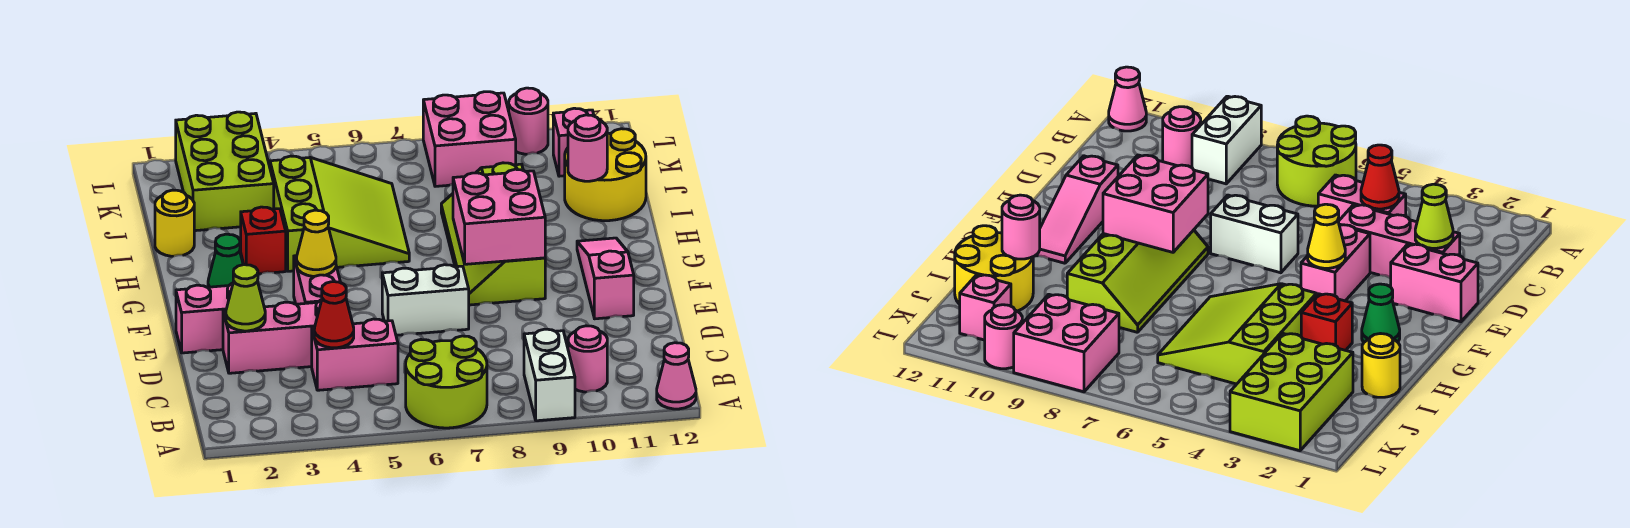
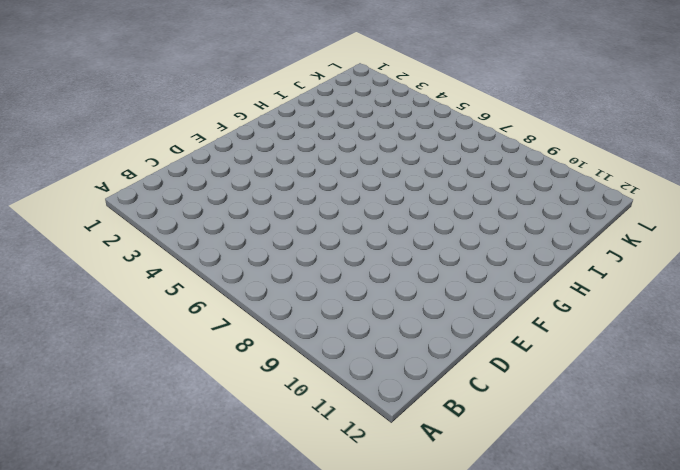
none -> lime 2x2 round brick [406,336,487,428]
none -> white 1x2 brick [524,329,575,421]
none -> pink 1x1 cone [657,343,696,409]

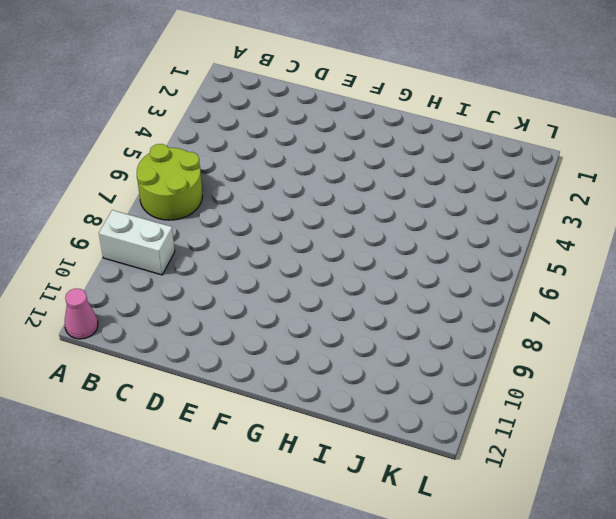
none -> pink 1x1 round brick [568,326,607,392]
none -> pink 1x2 brick [312,319,398,390]
none -> pink 1x3 brick [223,300,322,373]

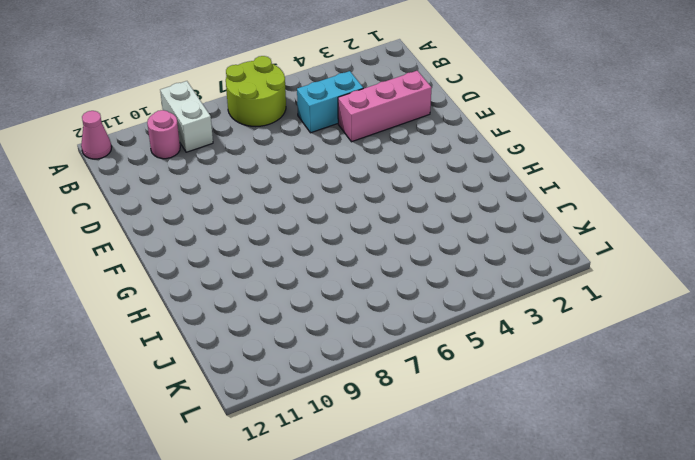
cyan 1x2 brick [297,71,363,133] -> pink 1x2 brick [312,319,398,390]
none -> pink 1x2 brick [176,283,233,353]
none -> pink 1x2 brick [294,256,340,304]
none -> white 1x2 brick [382,265,469,335]

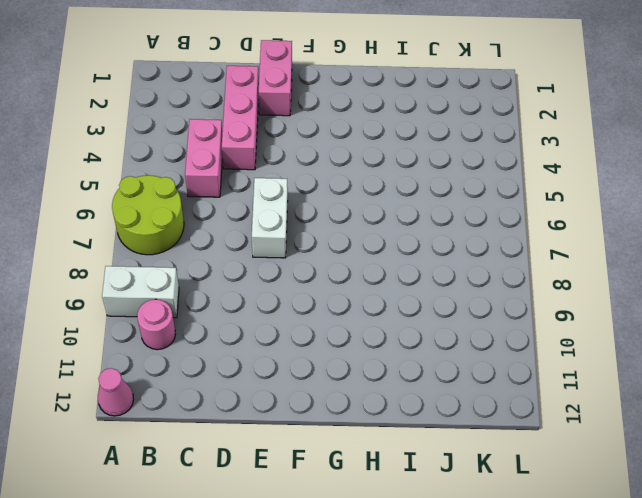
none -> pink 1x2 brick [294,256,340,304]
none -> pink 1x3 slope [577,238,634,319]
none -> lime 2x4 slope [441,163,545,305]

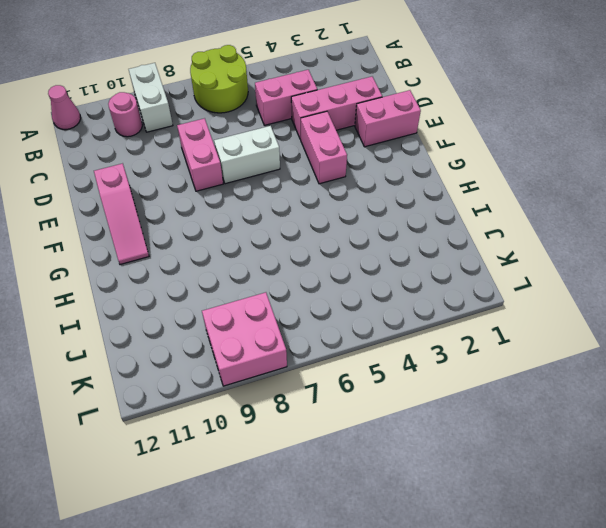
pink 1x2 brick [177,118,223,191] -> none
none -> lime 2x4 slope [441,163,545,305]
none -> green 1x1 cone [208,234,243,287]
none -> red 1x1 brick [241,207,286,274]

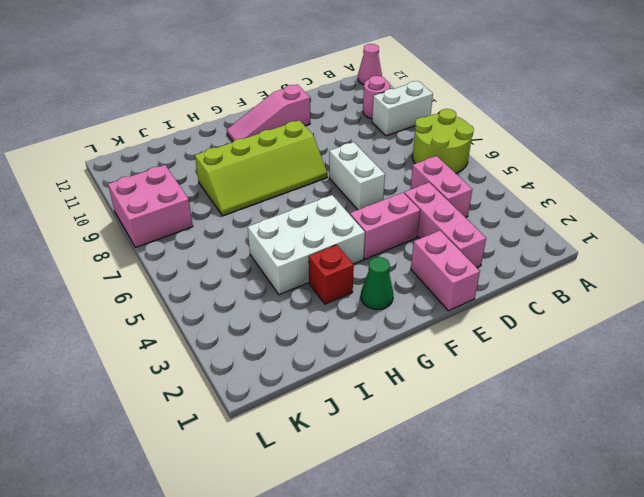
white 2x3 brick [248,195,365,295] -> lime 3x3 slope [270,156,409,271]
none -> yellow 1x1 round brick [155,190,194,256]
none -> yellow 2x2 round brick [565,129,646,221]
none -> lime 2x3 brick [176,112,274,231]

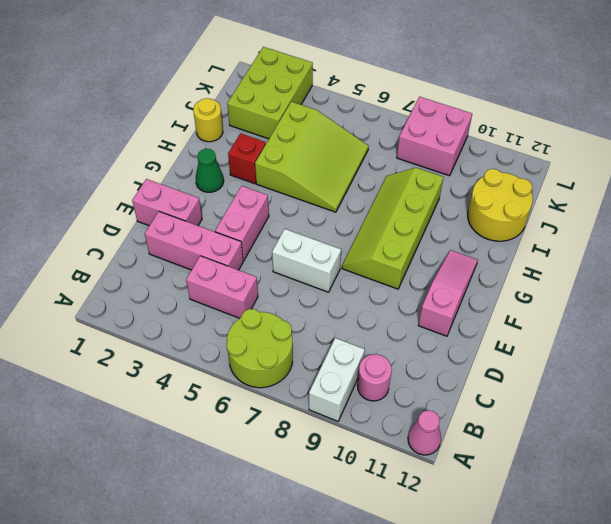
none -> pink 1x1 brick [553,108,594,176]
none -> pink 1x1 round brick [509,88,548,154]
none -> red 1x1 cone [314,282,354,348]

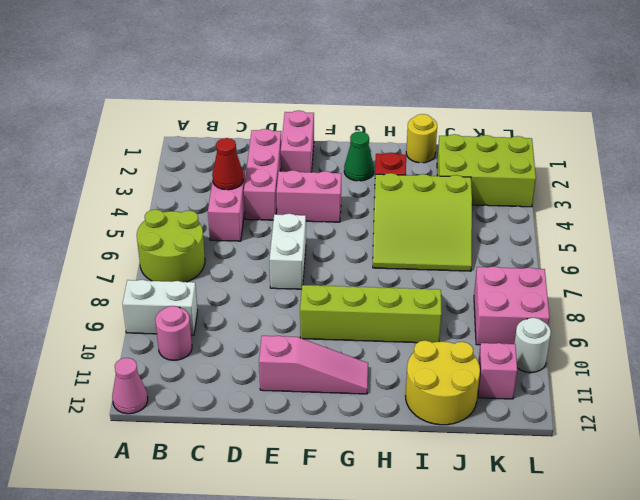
white 1x1 round brick [514,318,551,373] -> pink 1x1 round brick [509,88,548,154]
none -> lime 1x1 cone [226,265,265,331]
none -> yellow 1x1 cone [297,210,336,276]
none -> pink 2x2 brick [453,169,545,264]

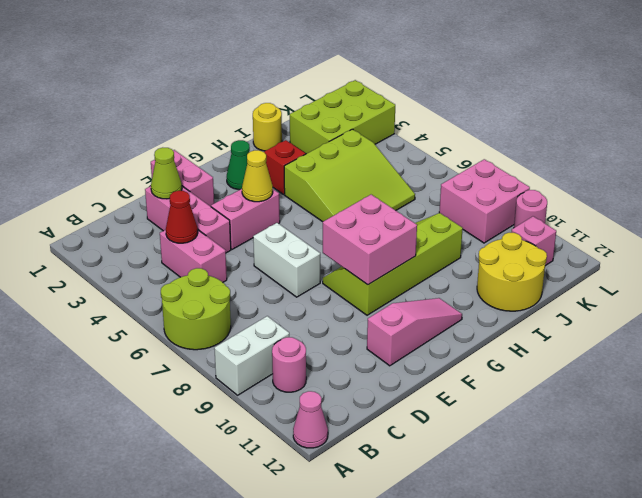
none -> pink 1x1 round brick [568,115,607,181]

